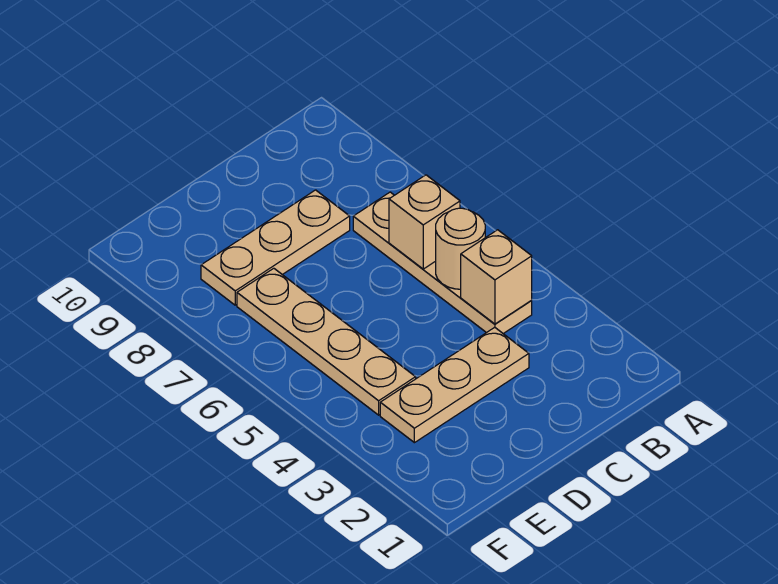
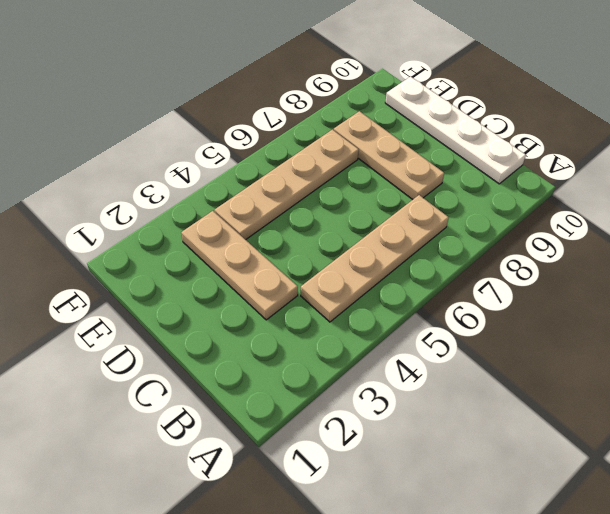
white 1x4 plate [385,77,526,184] -> none
none -> tan 1x1 brick [461,230,532,324]
none -> tan 1x1 round brick [436,208,485,289]

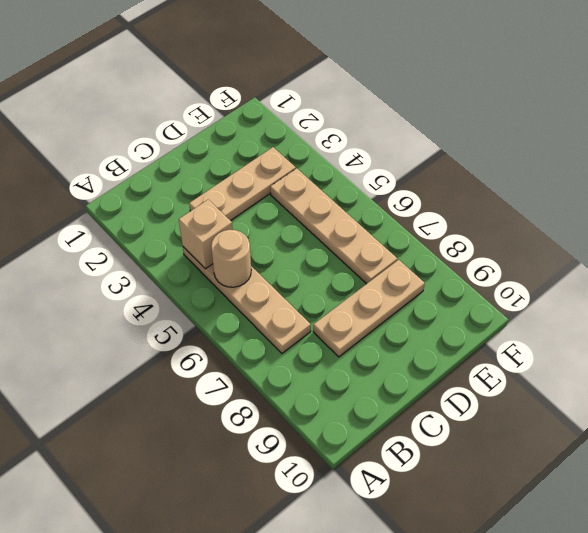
none -> tan 1x1 brick [389,175,460,269]

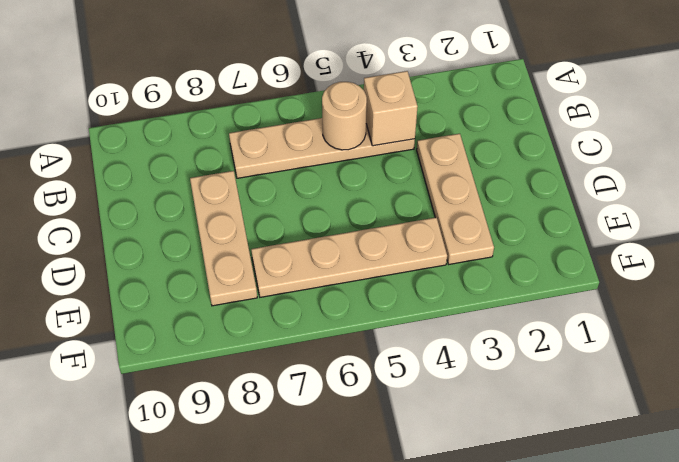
none -> tan 1x1 brick [389,175,460,269]

